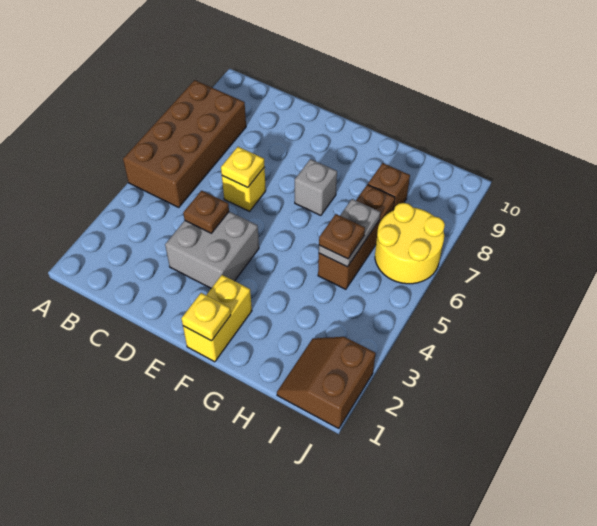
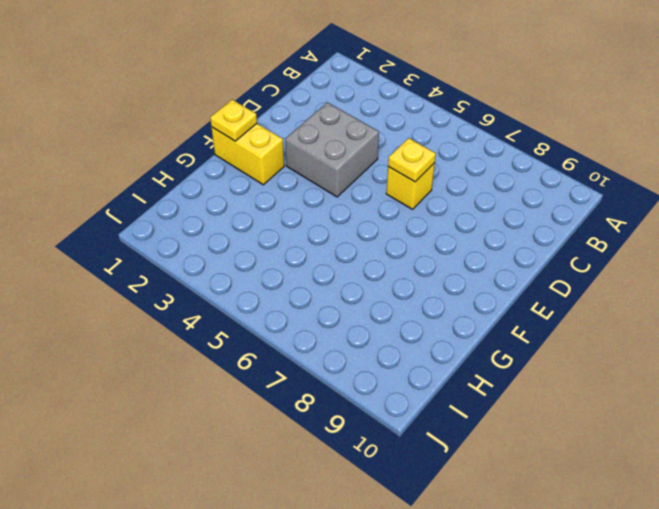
none -> brown 2x4 brick [123,80,246,207]
none -> grey 1x1 brick [295,159,337,215]
none -> brown 1x3 brick [318,185,395,289]

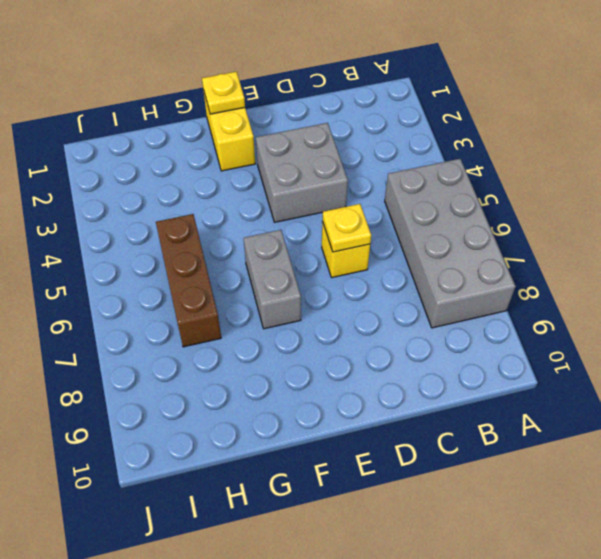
grey 2x4 brick [385,159,516,328] -> brown 2x4 brick [123,80,246,207]
grey 1x2 brick [244,230,301,329] -> grey 1x1 brick [295,159,337,215]
none -> brown 1x1 brick [368,163,410,210]
none -> brown 2x2 slope [277,337,376,429]
none -> yellow 2x2 round brick [375,203,445,284]

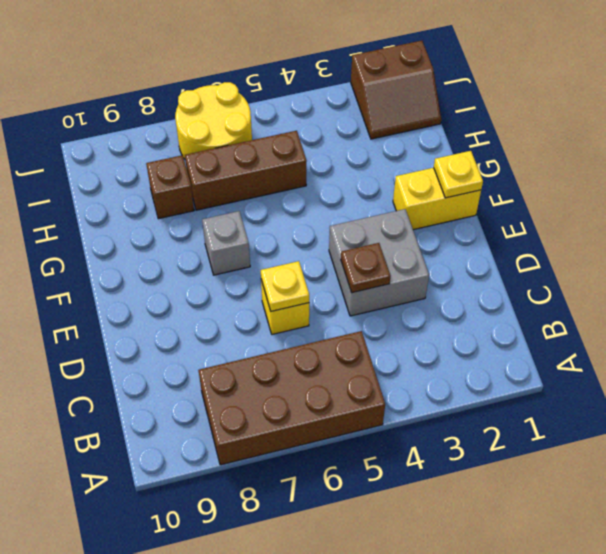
none -> grey 1x2 plate [319,199,380,267]
none -> brown 1x1 plate [319,214,365,259]

